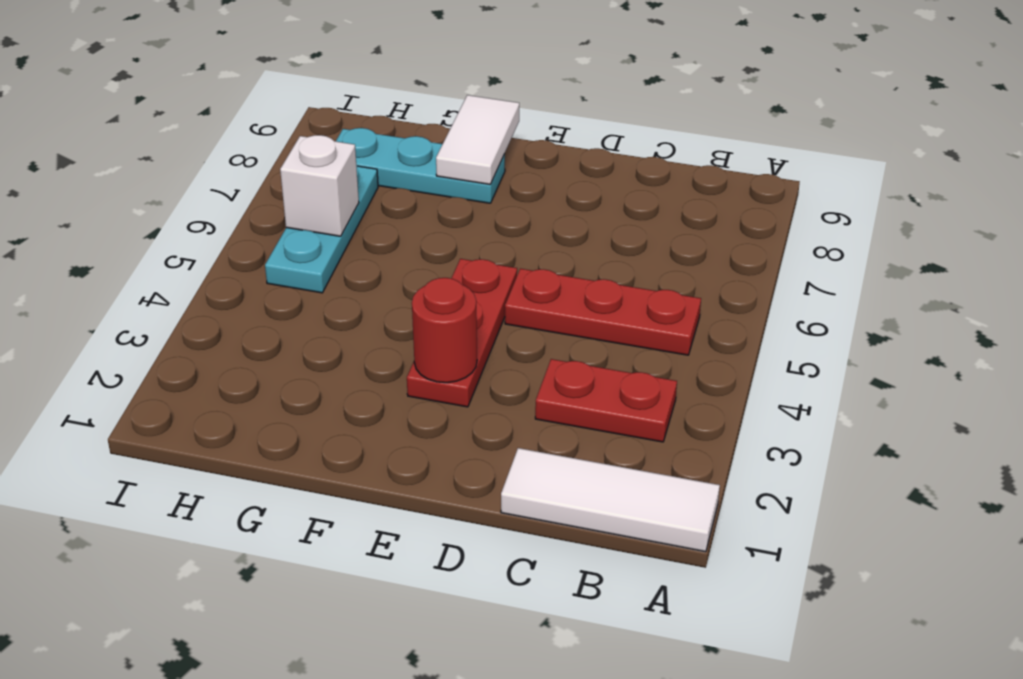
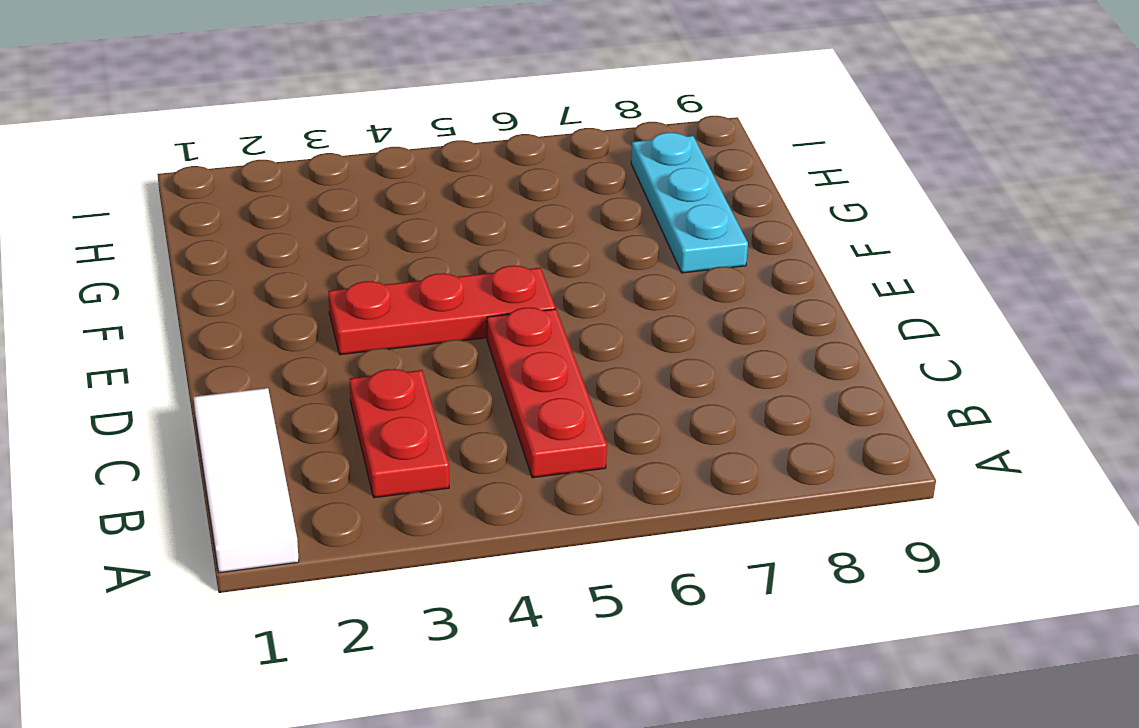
none -> cyan 1x3 plate [265,165,378,293]
none -> red 1x1 round brick [412,278,477,383]

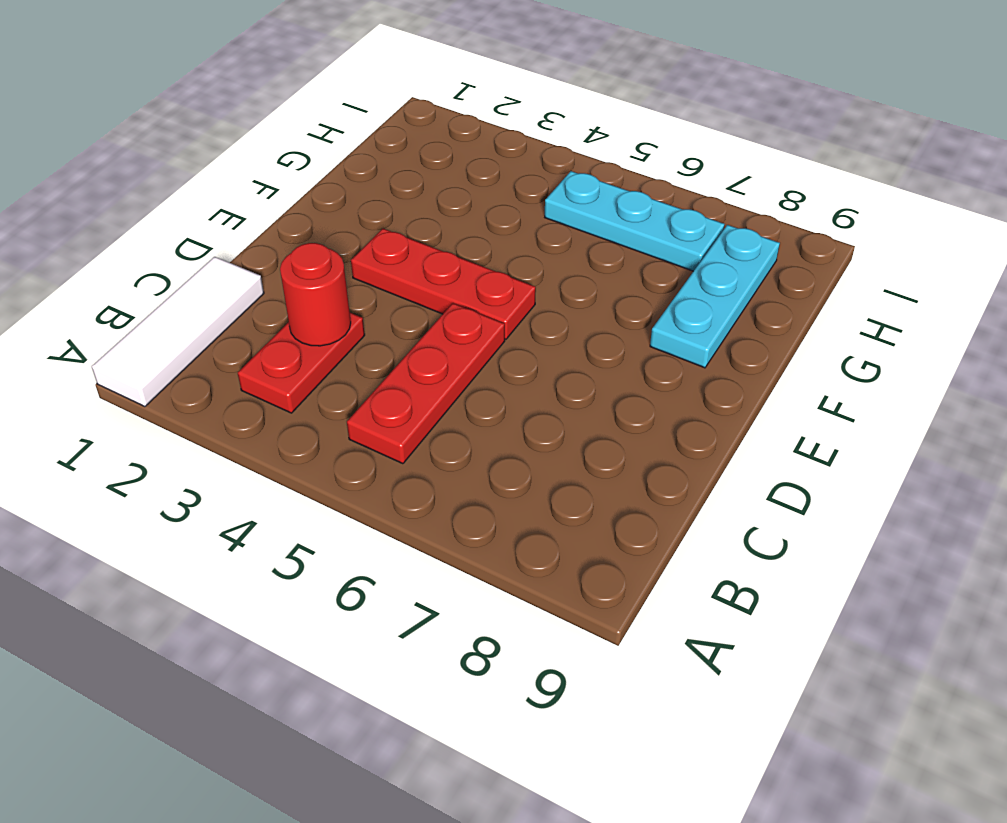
red 1x1 round brick [280,243,351,346] -> red 1x1 round brick moved to [412,278,477,383]
none -> white 1x2 tile [436,95,519,184]
none -> white 1x1 brick [280,135,359,236]

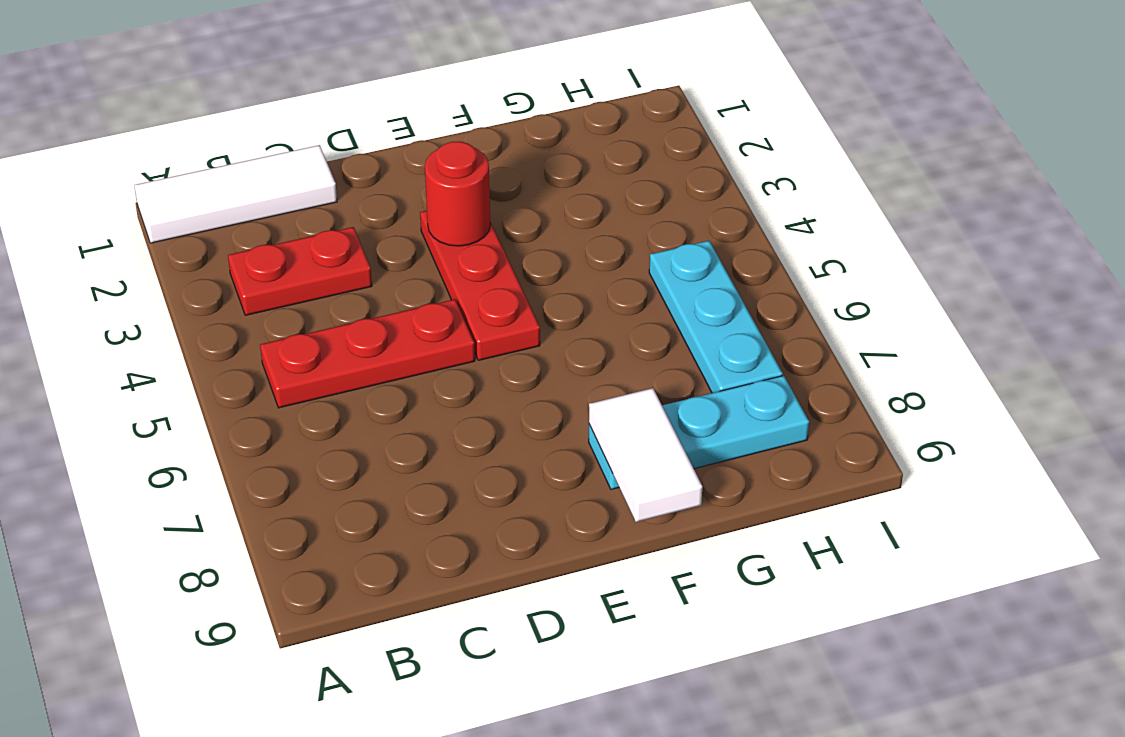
none -> white 1x1 brick [280,135,359,236]

